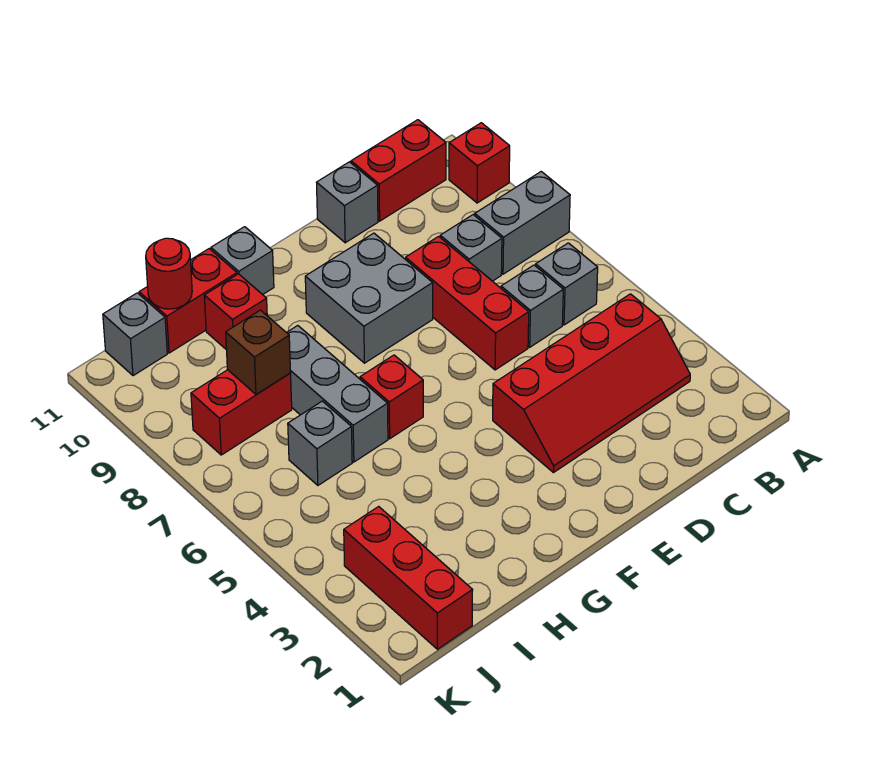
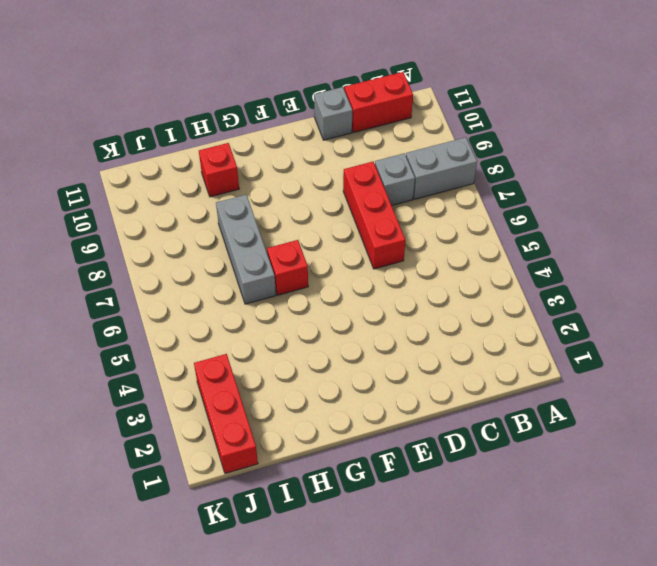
none -> red 1x1 brick [449,123,510,203]
none -> red 2x4 slope [493,294,690,473]
none -> grey 1x1 brick [536,243,598,325]

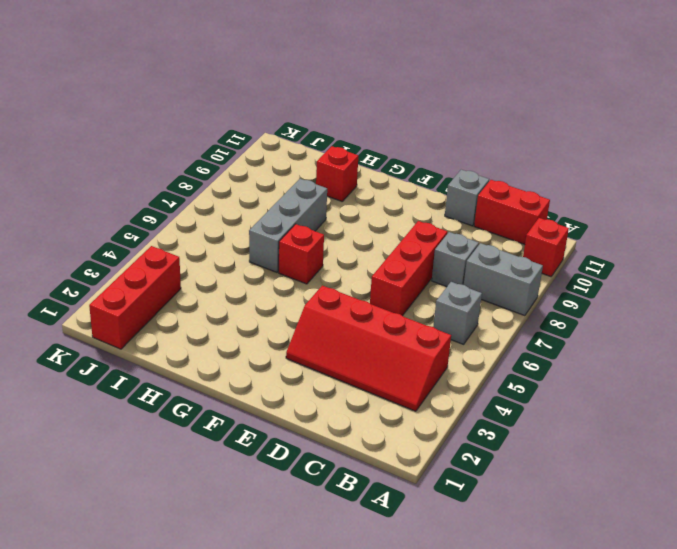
none -> grey 1x1 brick [501,265,563,347]
none -> grey 2x2 brick [305,233,433,363]
none -> grey 1x1 brick [211,227,274,295]

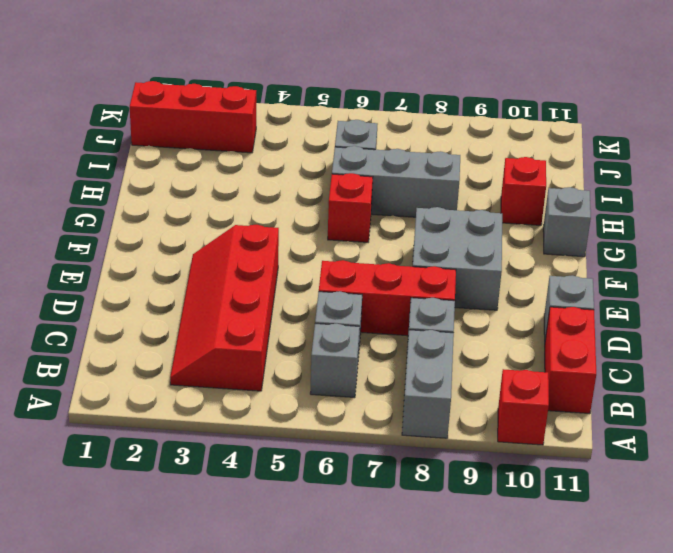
none -> red 1x2 brick [139,249,237,353]
none -> red 1x2 brick [191,370,292,455]
none -> grey 1x1 brick [103,293,167,376]

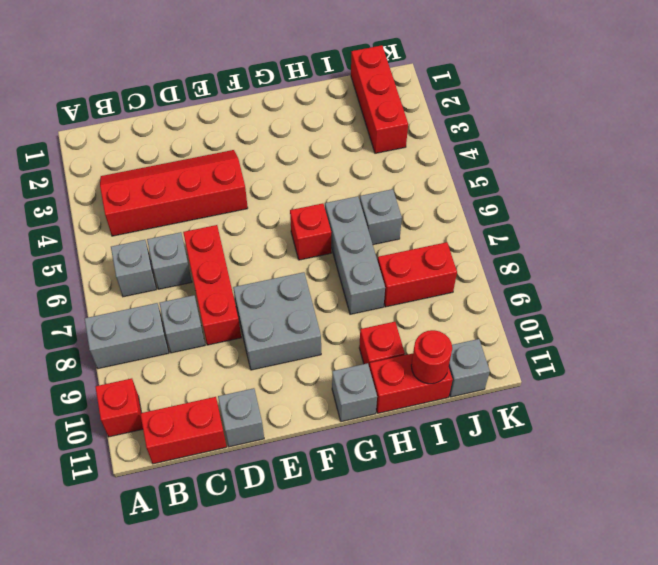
none -> brown 1x1 brick [226,310,291,395]

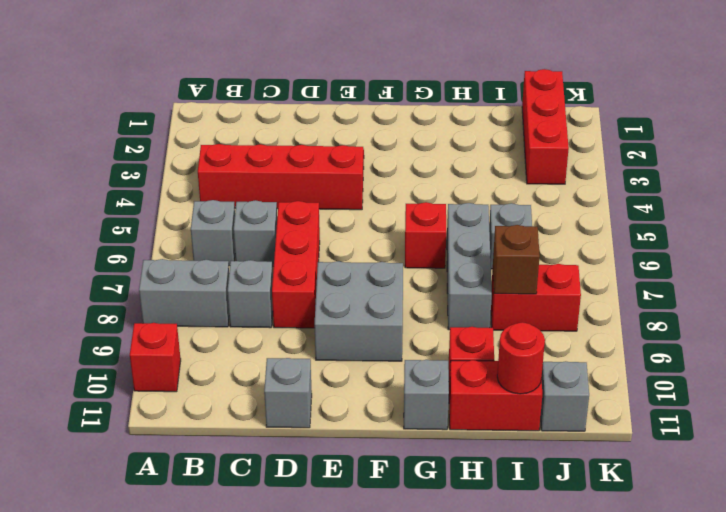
none -> red 1x2 brick [351,120,446,221]

